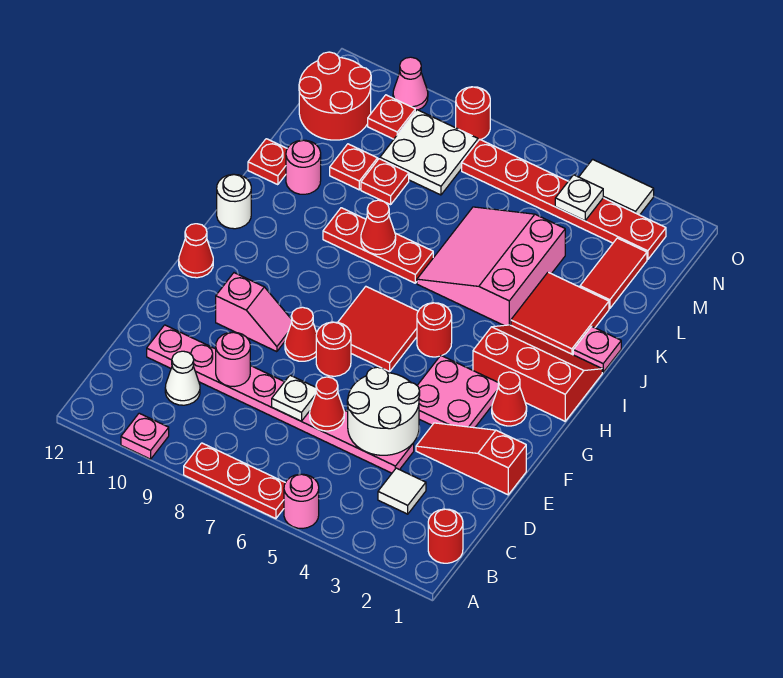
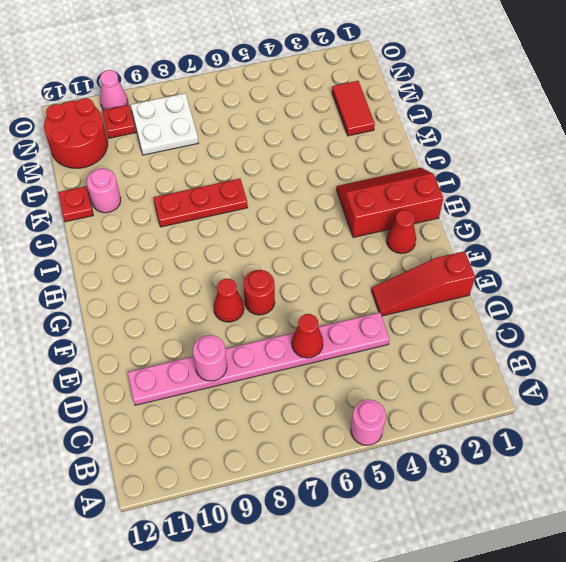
none -> red 1x3 plate [184,443,285,519]
none -> pink 1x1 plate [121,413,169,459]
none -> red 1x1 round brick [428,509,463,563]
none -> white 1x1 tile [378,468,426,514]

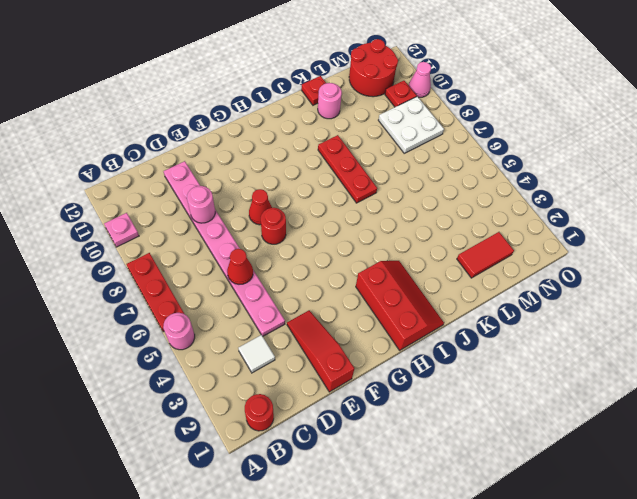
none -> white 1x1 cone [165,351,200,405]
none -> pink 2x2 plate [417,356,499,428]
none -> pink 1x2 slope [216,273,292,352]
none -> red 1x1 cone [492,372,527,426]

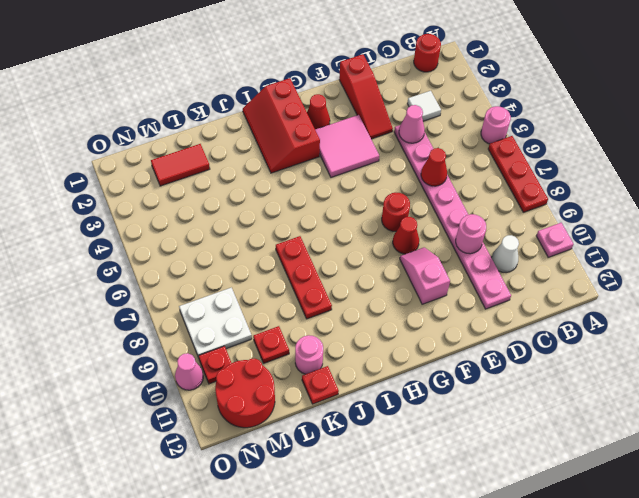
pink 1x1 cone [399,105,425,143] -> white 2x2 round brick [347,367,420,455]
pink 2x2 tile [315,115,379,177] -> pink 2x2 plate [417,356,499,428]
none -> red 2x2 tile [338,287,418,372]
none -> red 1x1 cone [179,224,213,278]
none -> red 1x1 round brick [417,303,452,357]
none -> white 1x1 round brick [217,174,251,229]

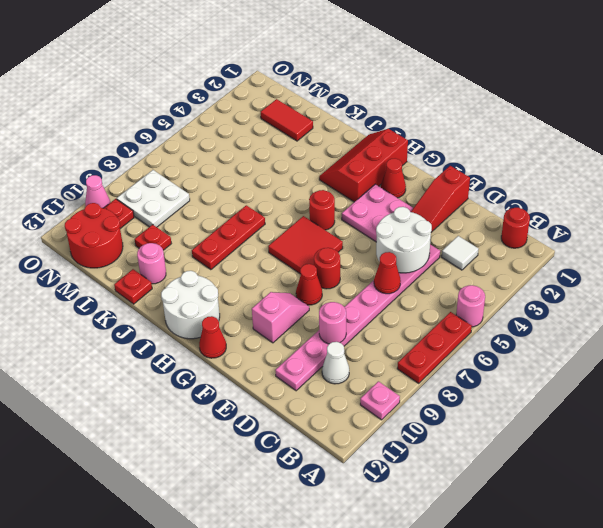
white 2x2 round brick [161,271,220,339] -> white 1x1 round brick [217,174,251,229]
none -> pink 1x1 plate [573,326,621,372]
none -> red 2x2 tile [511,272,609,355]
none -> pink 3x3 slope [417,207,565,325]
none -> red 1x1 plate [361,159,409,205]

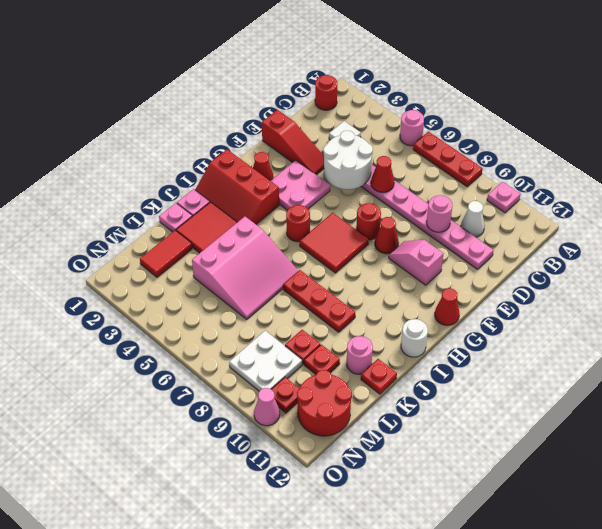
pink 1x1 plate [159,203,192,232] -> none
none -> red 1x6 plate [462,139,666,260]
none -> white 1x2 tile [579,159,654,215]
none -> red 1x1 round brick [456,87,490,140]
none -> white 1x1 plate [272,375,316,421]

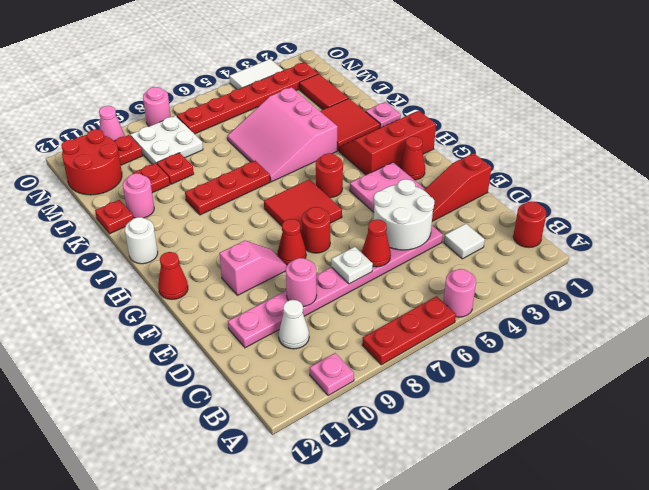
pink 1x1 round brick [143,87,171,126] -> red 1x1 round brick [456,87,490,140]
none -> red 1x1 cone [361,200,396,254]
none -> white 1x1 plate [555,175,603,221]

